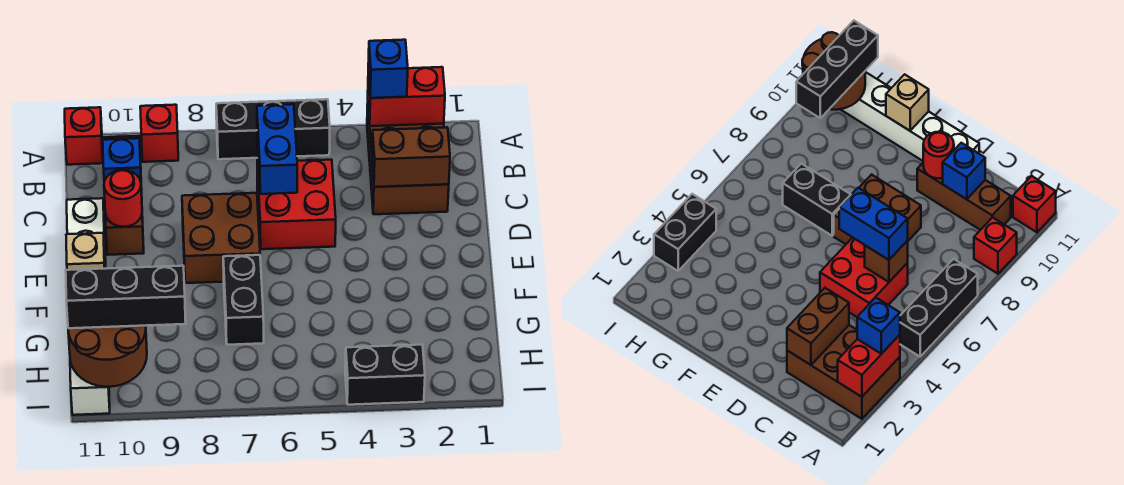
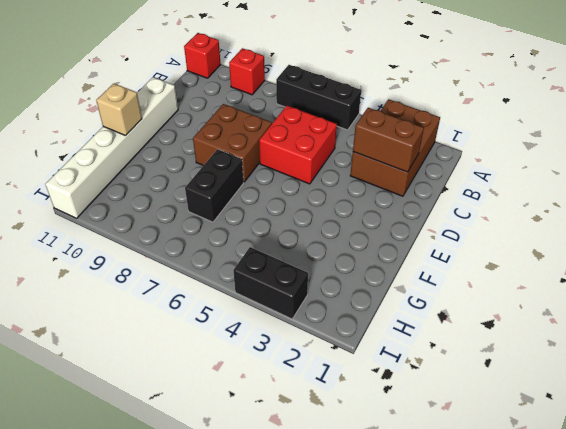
none -> brown 1x3 brick [103,136,144,255]
none -> red 1x2 brick [368,67,445,126]
none -> brown 1x1 brick [865,241,908,282]

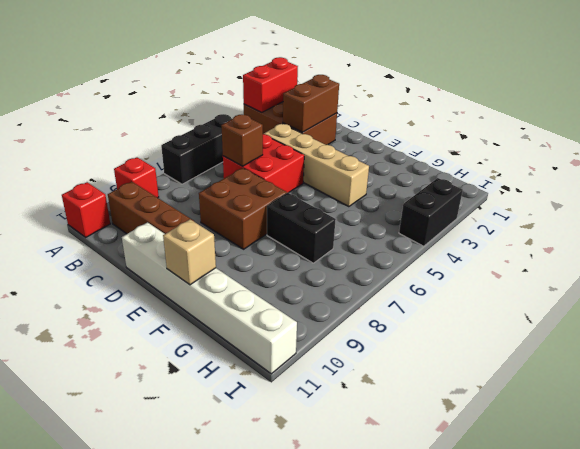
tan 1x4 brick [264,124,369,207] -> none
none -> blue 1x1 brick [103,138,142,195]
none -> red 1x1 round brick [104,170,142,227]
none -> brown 2x2 round brick [68,326,147,387]

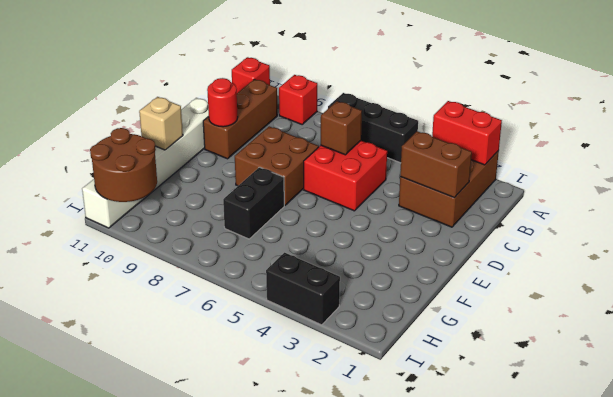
none -> blue 1x1 brick [103,138,142,195]
none -> blue 1x1 brick [368,40,408,98]
none -> blue 1x2 brick [257,104,297,194]

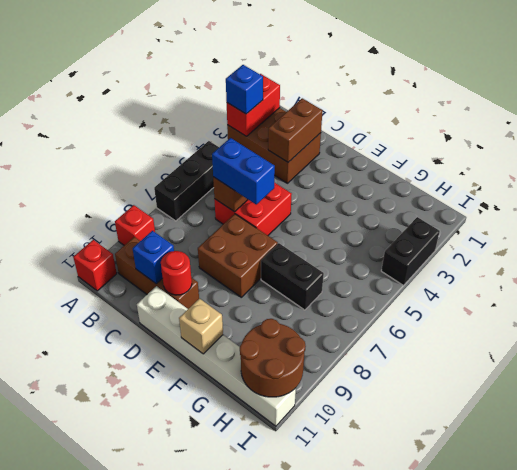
none -> black 1x3 brick [66,266,186,328]

